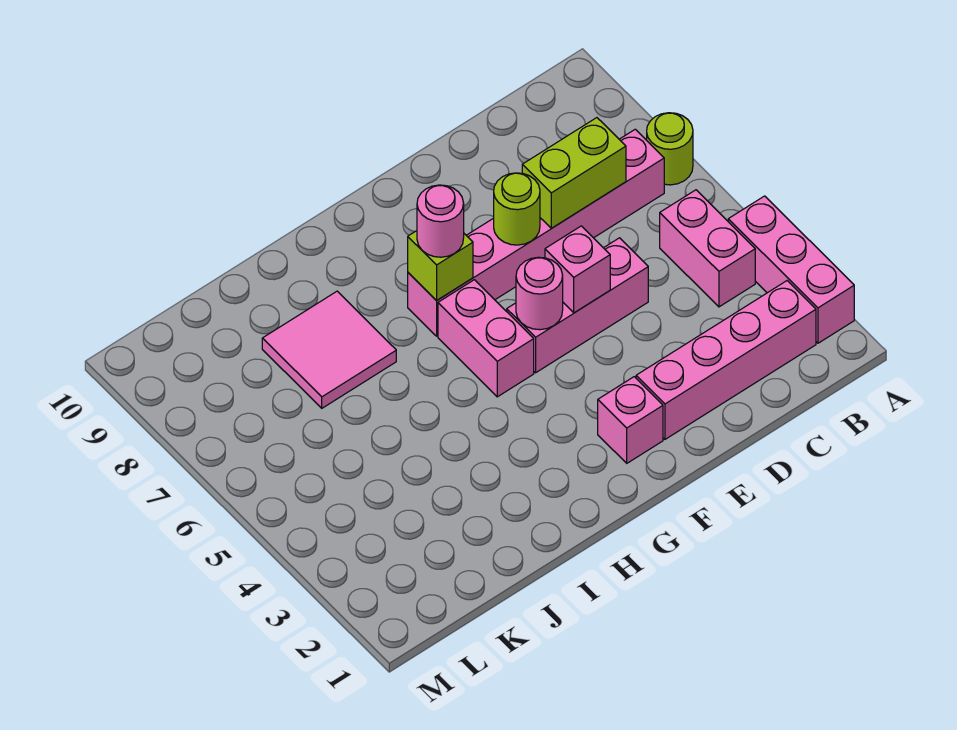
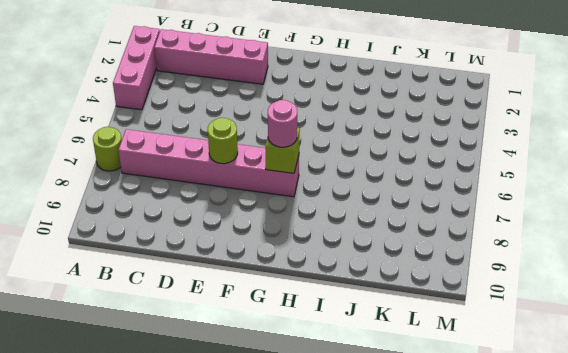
none -> pink 1x2 brick [660,190,755,307]
none -> pink 1x3 brick [507,238,648,373]
none -> pink 1x1 brick [598,377,663,463]

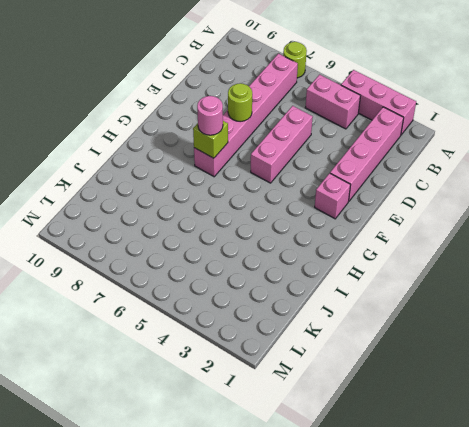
none -> pink 1x2 brick [438,280,534,397]
none -> pink 2x2 tile [262,291,396,408]
none -> lime 1x2 brick [522,118,626,228]

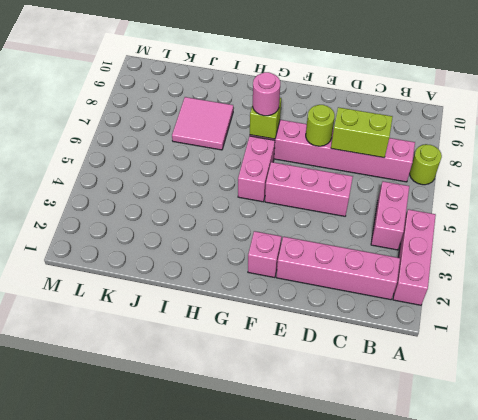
none -> pink 1x1 brick [545,226,610,313]
none -> pink 1x1 round brick [516,257,563,330]

